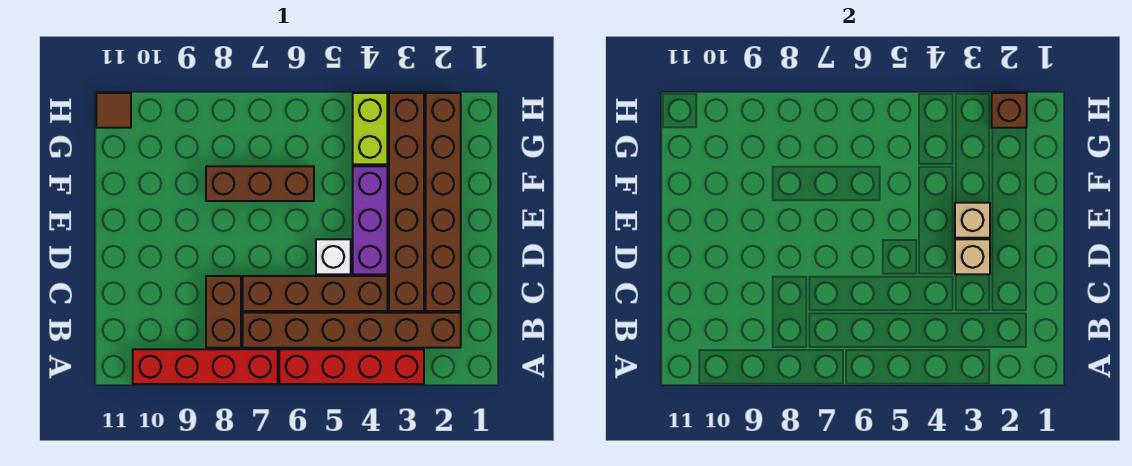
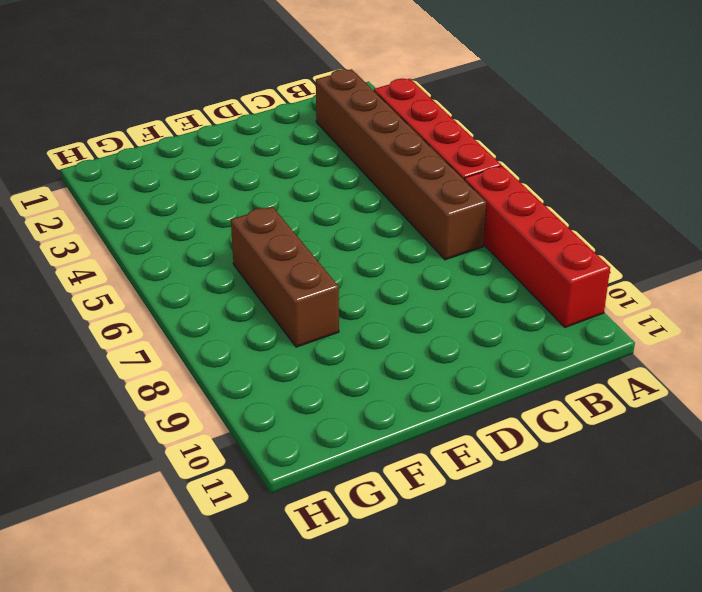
none -> brown 1x2 brick [206,276,241,348]
none -> brown 1x6 brick [426,93,461,311]
none -> brown 1x6 brick [389,93,424,311]

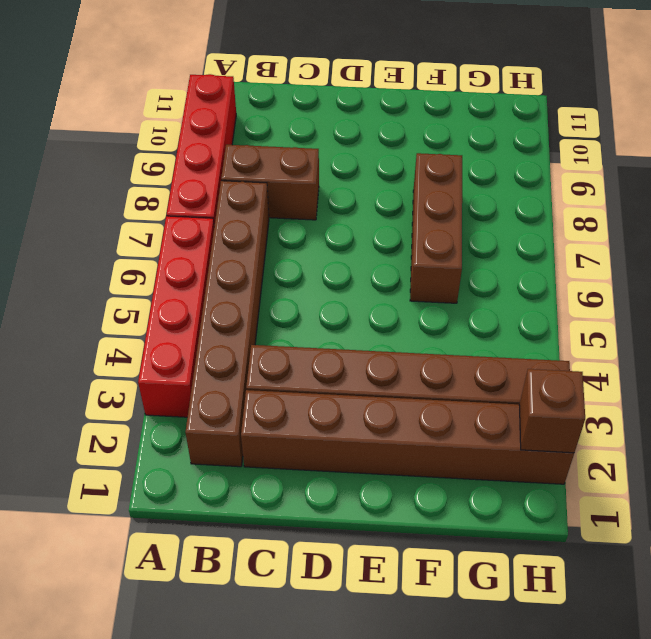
none -> brown 1x4 brick [243,276,387,311]
none -> purple 1x3 brick [353,166,387,274]
none -> white 1x1 brick [316,239,351,274]

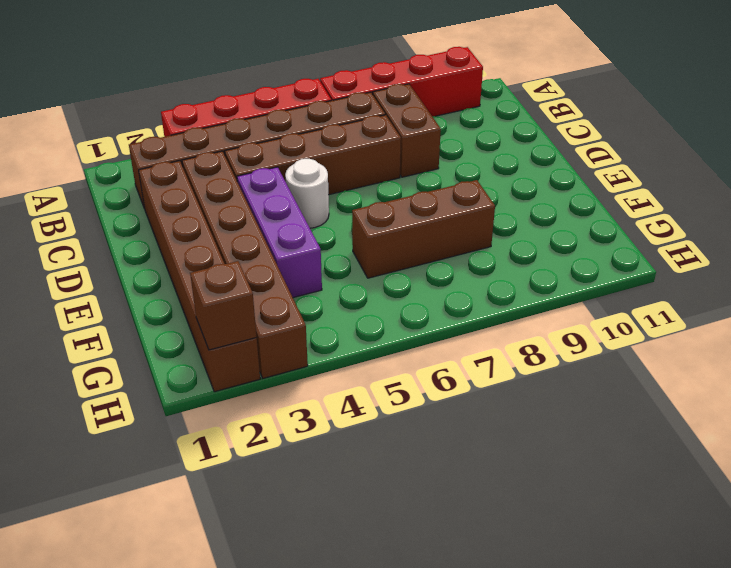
white 1x1 round brick [285,159,329,228] -> white 1x1 brick [316,239,351,274]
none -> lime 1x2 brick [353,93,387,164]
none -> brown 1x1 tile [96,93,131,128]
none -> tan 1x1 brick [955,239,990,274]

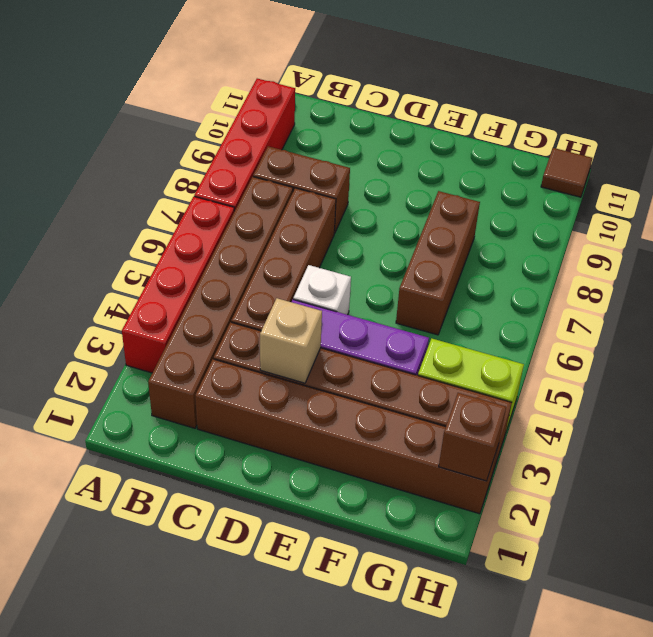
none -> tan 1x1 brick [955,203,990,238]

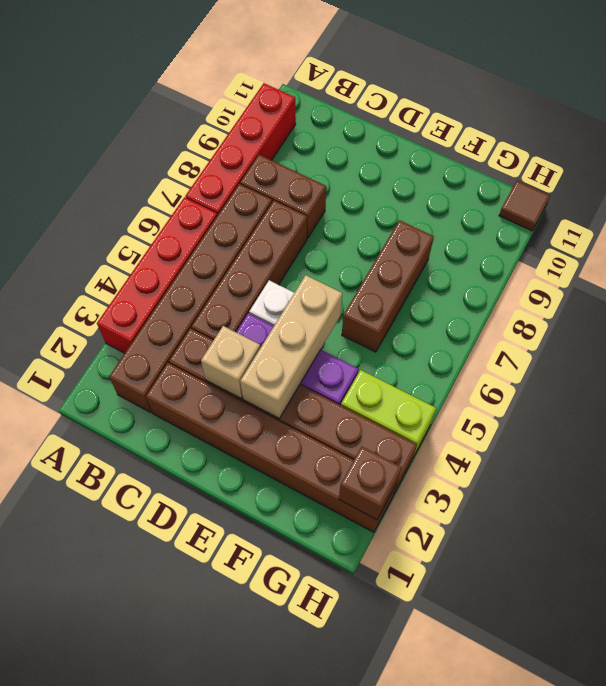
tan 1x3 brick [240,275,342,419] -> tan 1x1 brick [955,203,990,238]

